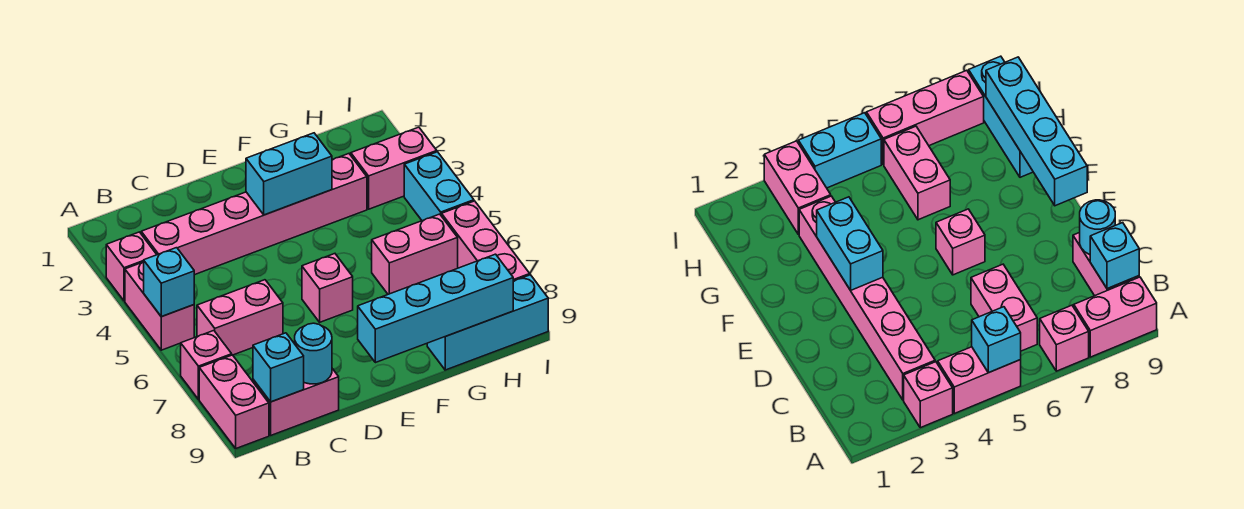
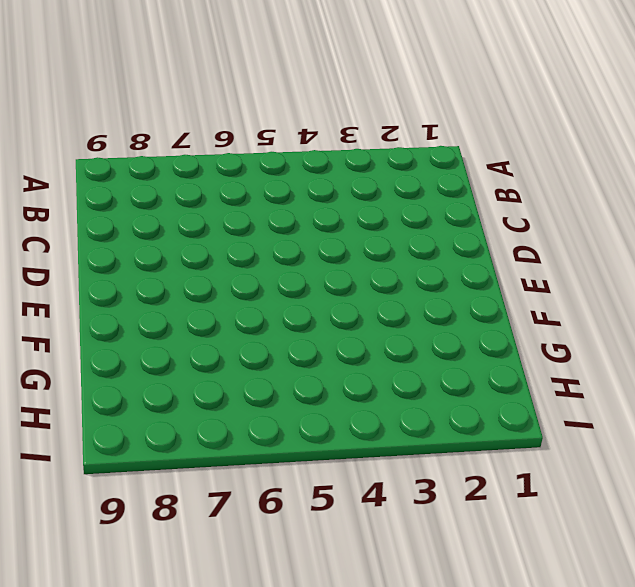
none -> pink 1x1 brick [106,232,157,301]
none -> pink 1x2 brick [125,262,194,350]
none -> pink 1x1 brick [181,331,232,399]

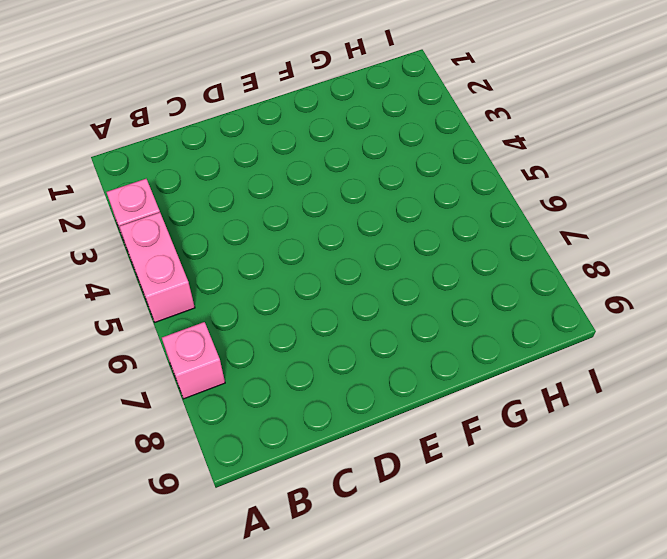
none -> pink 1x2 brick [199,355,269,448]
none -> pink 1x6 brick [141,154,367,275]
none -> pink 1x2 brick [197,280,283,355]

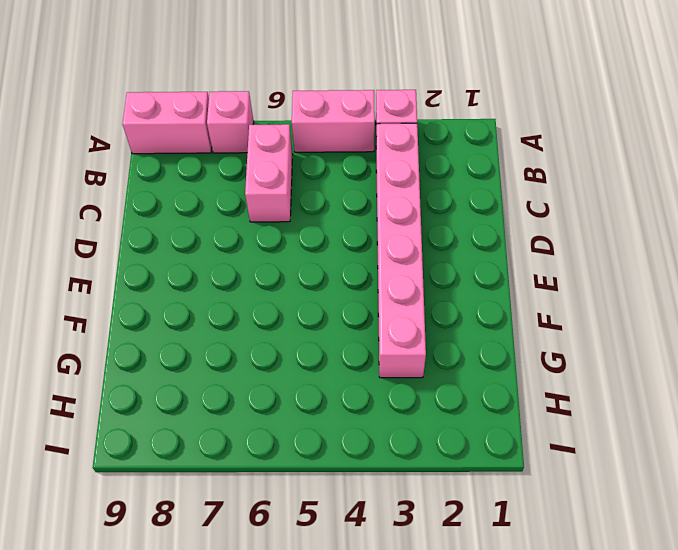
none -> pink 1x2 brick [253,369,339,435]
none -> pink 1x1 brick [302,254,353,322]
none -> pink 1x2 brick [372,214,458,294]

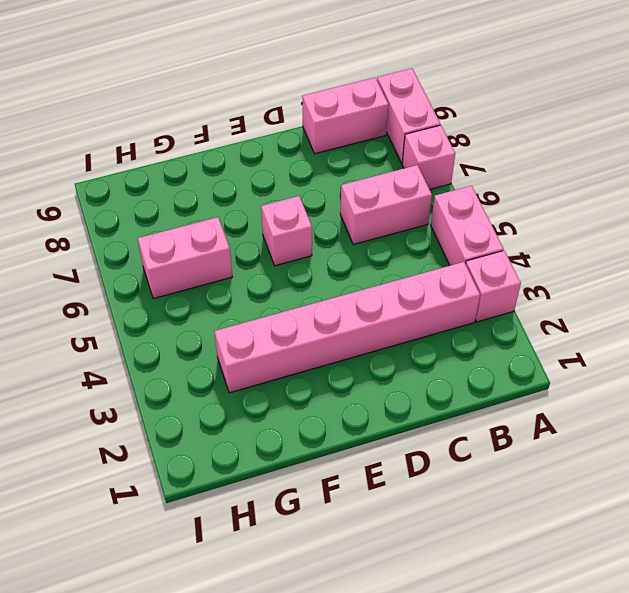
none -> cyan 1x3 brick [427,275,548,370]
none -> pink 1x2 brick [351,127,437,209]
none -> cyan 1x2 brick [404,152,474,221]

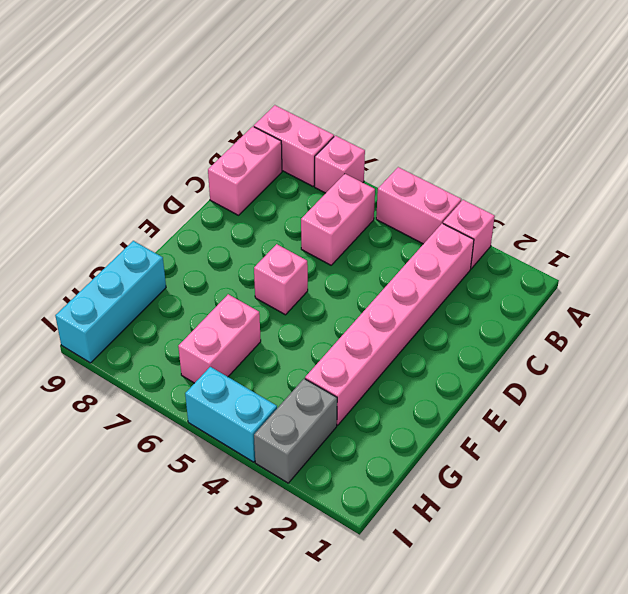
grey 1x2 brick [254,379,337,483] -> pink 1x2 brick [351,127,437,209]
none -> pink 1x3 brick [442,201,530,281]
none -> cyan 1x1 brick [144,248,194,317]
none -> cyan 1x1 brick [253,333,304,402]

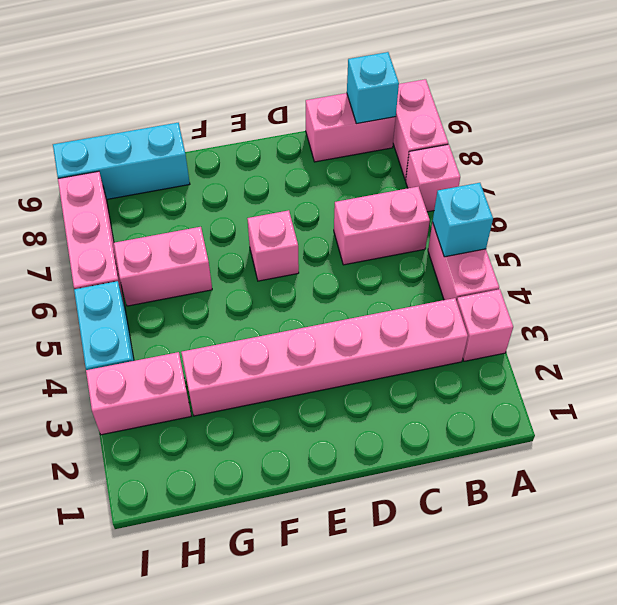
none -> cyan 1x1 round brick [295,323,332,384]
none -> cyan 1x2 brick [246,133,332,215]
none -> cyan 1x4 brick [358,254,513,363]

